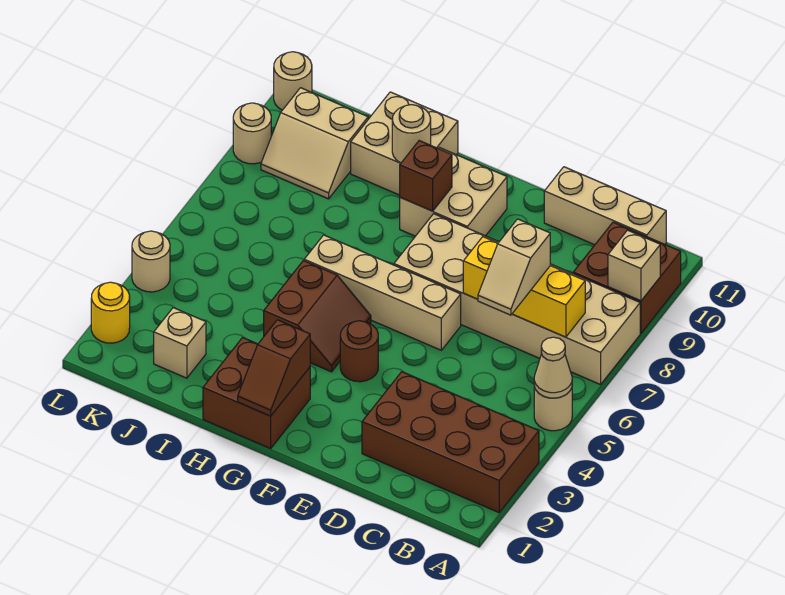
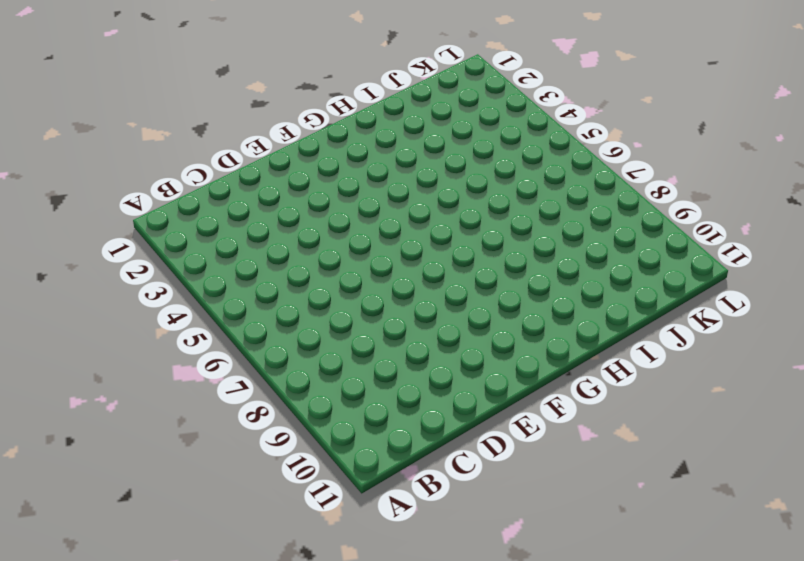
none -> brown 2x4 brick [362,372,539,512]
none -> tan 1x1 round brick [534,387,572,431]
none -> tan 2x6 brick [394,214,640,385]

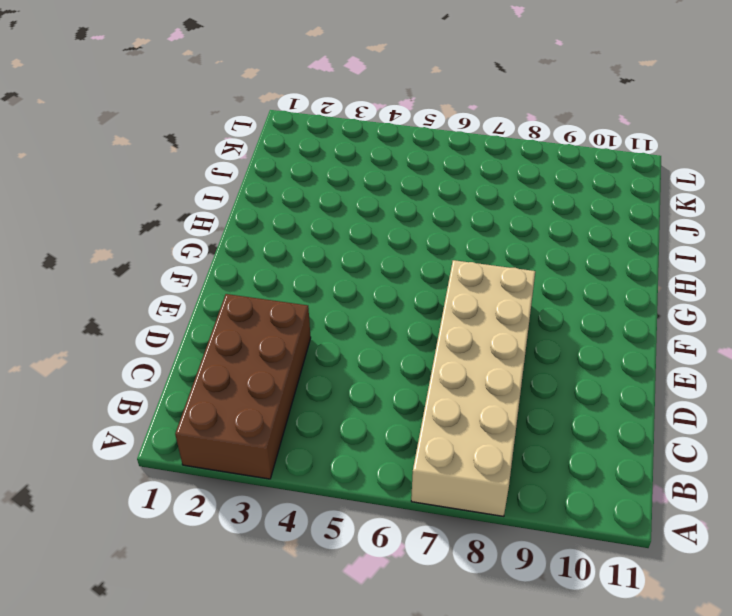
none -> tan 1x1 round brick [534,387,572,431]
none -> brown 2x2 brick [573,222,681,333]
none -> tan 1x3 brick [544,167,666,245]

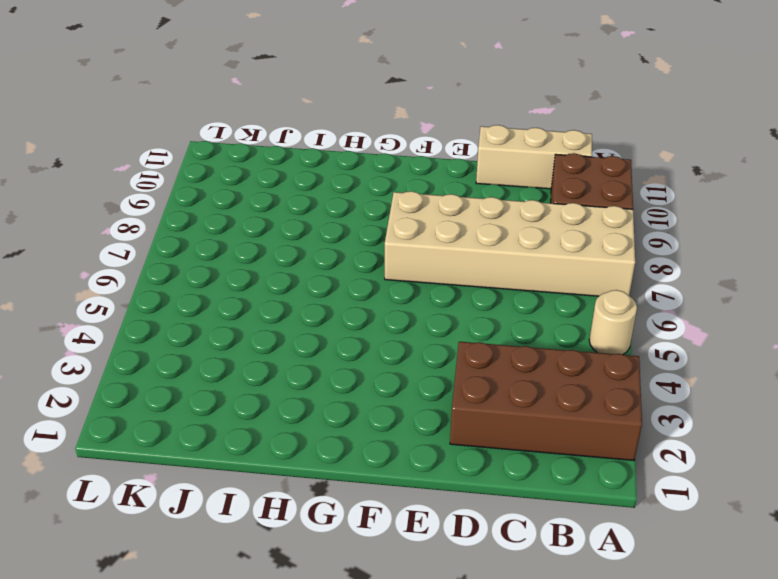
none -> tan 1x4 brick [304,235,461,350]
none -> brown 1x1 round brick [340,321,378,382]
none -> tan 2x2 brick [400,148,507,236]

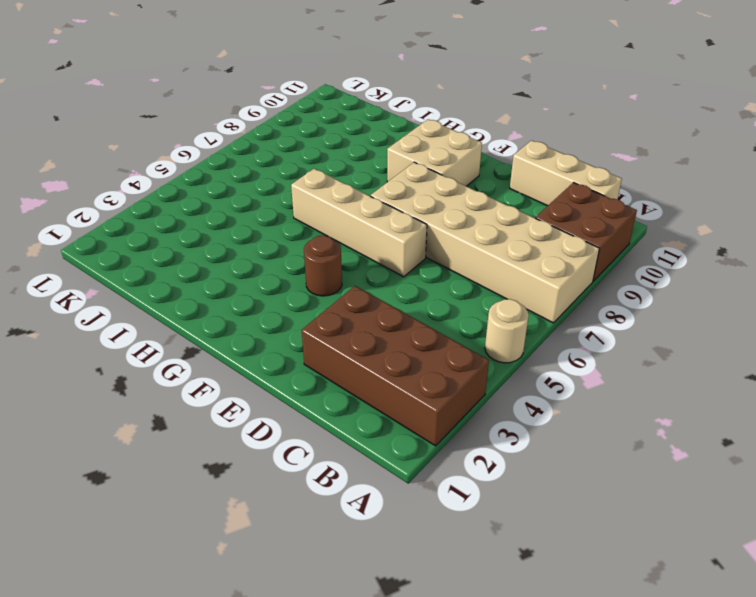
none -> brown 2x2 brick [203,338,310,449]
none -> brown 2x2 slope [264,261,371,372]
none -> tan 2x2 brick [351,92,458,195]

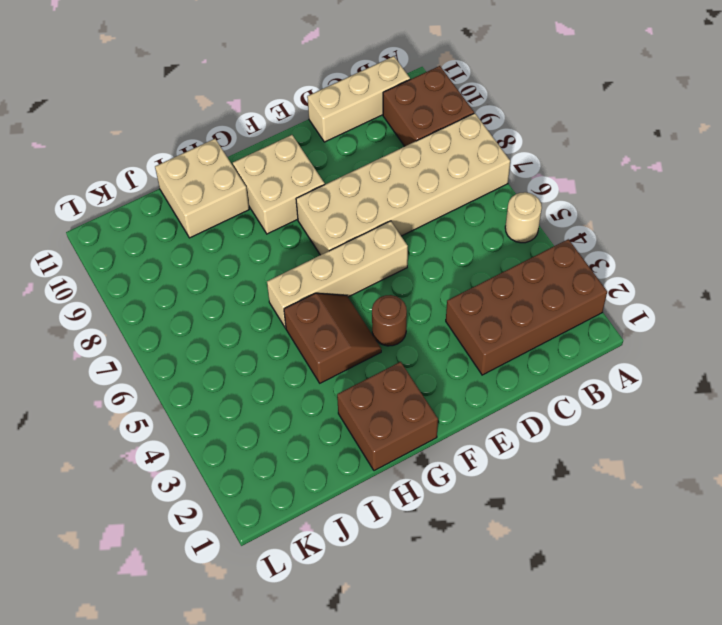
none -> tan 1x1 brick [154,308,206,378]
none -> tan 2x2 slope [261,88,368,199]
none -> yellow 1x1 round brick [91,282,130,343]

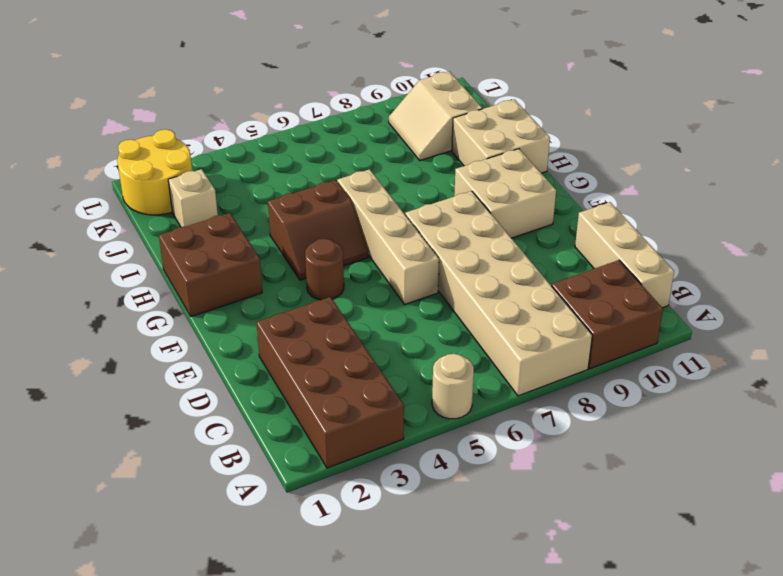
yellow 2x2 round brick [117,129,192,215] -> yellow 1x1 round brick [91,282,130,343]
none -> tan 1x1 round brick [132,231,170,292]
none -> tan 1x1 round brick [233,103,271,164]
none -> tan 1x1 round brick [274,52,312,110]

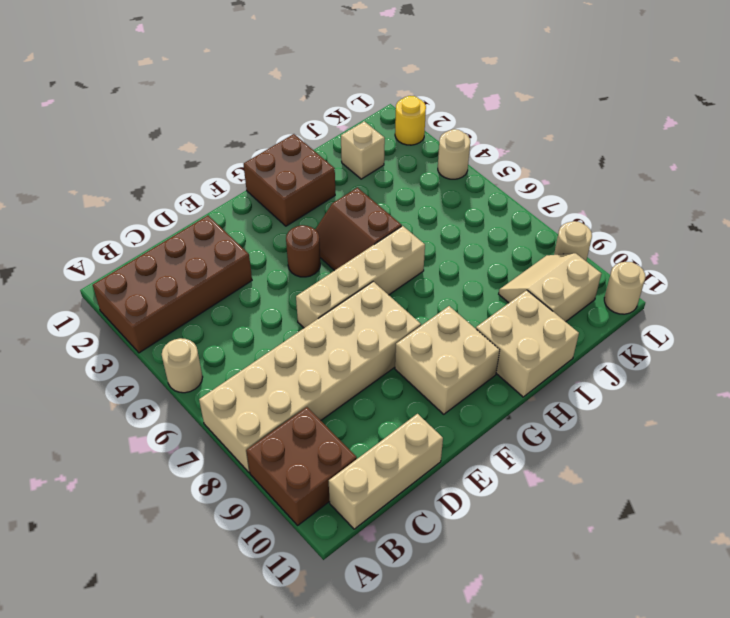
none -> tan 1x1 cone [534,337,572,398]
none -> tan 1x1 brick [608,230,660,301]
none -> yellow 1x3 brick [463,237,585,337]

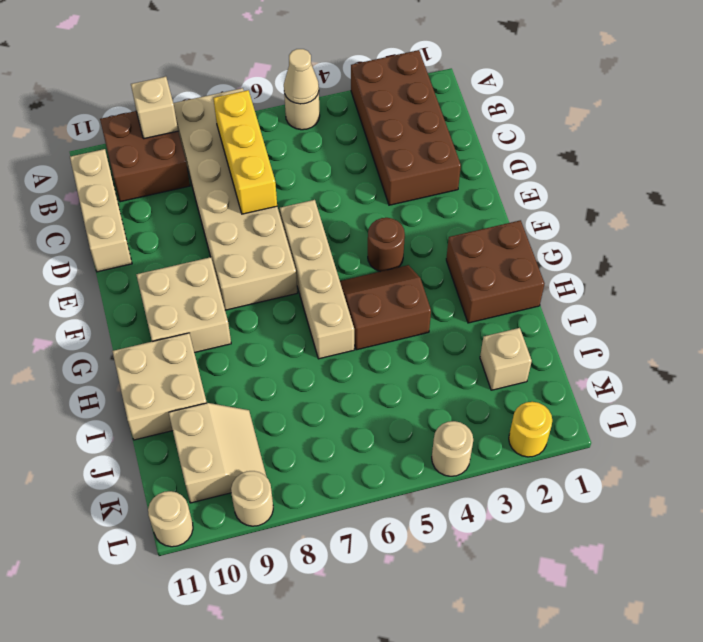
none -> brown 1x2 slope [238,320,310,416]
none -> brown 1x1 brick [400,141,452,211]
none -> tan 1x1 round brick [392,105,431,163]

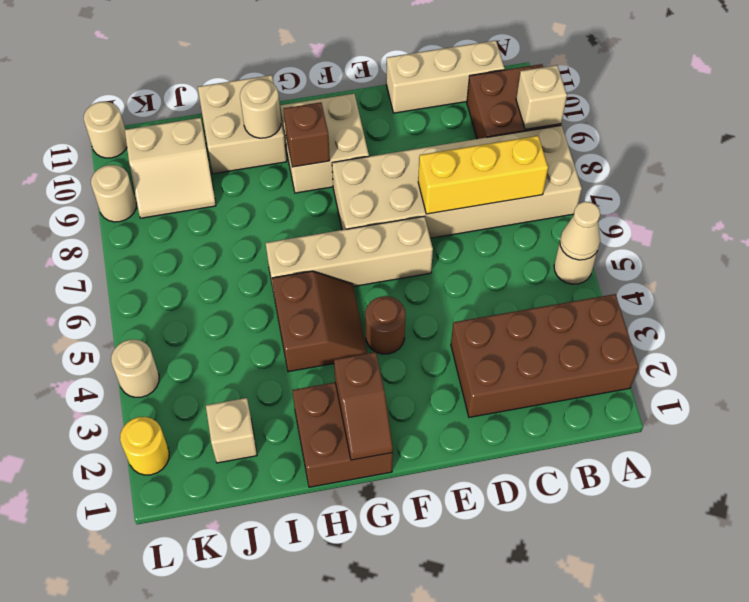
none -> tan 1x2 slope [478,219,550,315]

